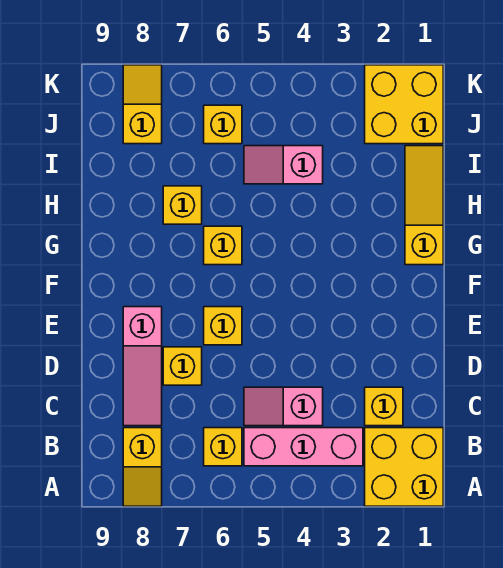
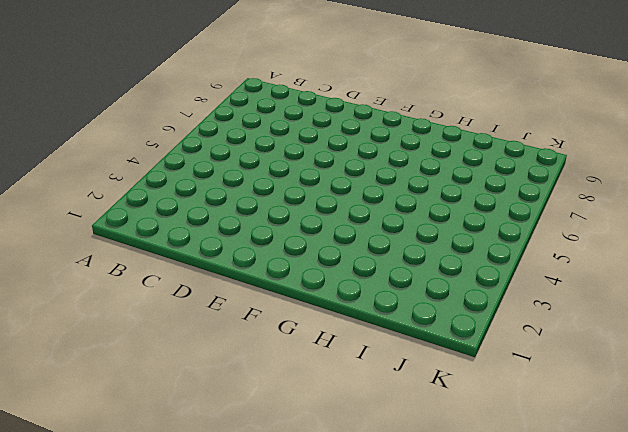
none -> yellow 2x2 brick [365,428,443,506]
none -> yellow 1x2 slope [123,428,162,506]
none -> pink 1x3 brick [244,428,363,466]

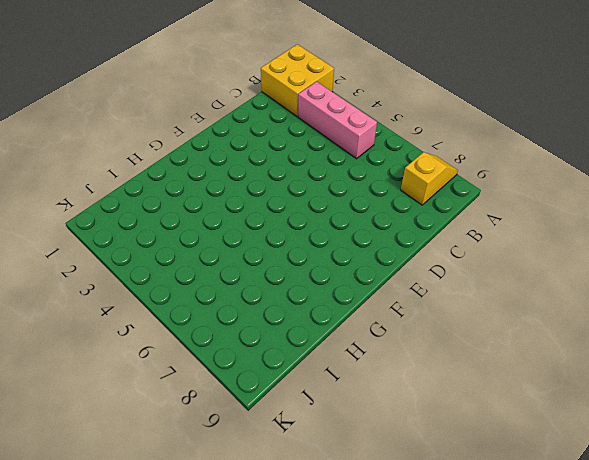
none -> yellow 1x1 brick [204,428,242,466]
none -> yellow 1x1 brick [365,387,403,426]
none -> pink 1x2 slope [244,387,323,426]

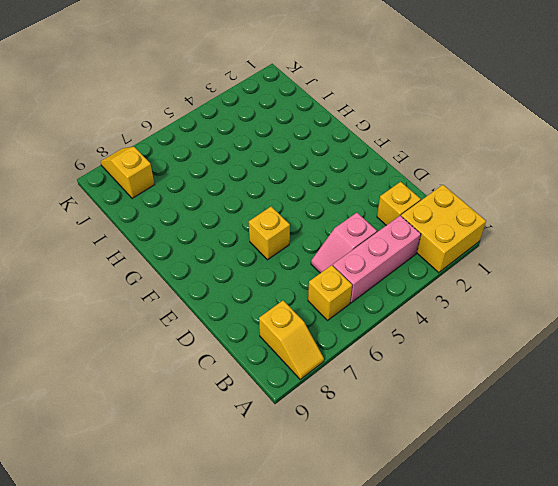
none -> pink 1x3 slope [123,307,162,426]
none -> yellow 1x1 brick [163,347,202,385]
none -> yellow 1x3 slope [405,146,443,265]

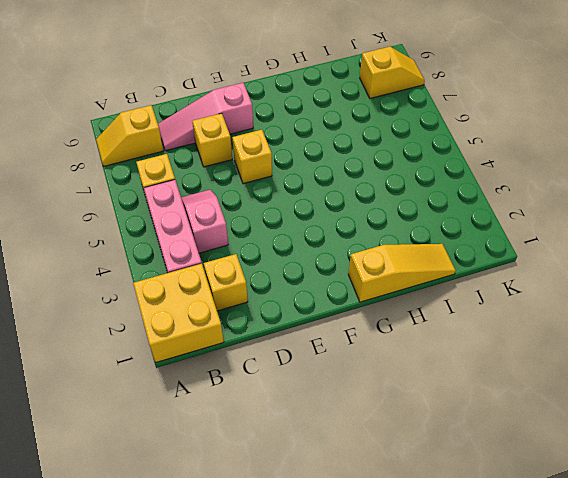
none -> yellow 1x1 brick [204,226,242,265]
none -> yellow 1x1 brick [163,186,202,224]
none -> pink 1x2 slope [244,146,323,184]

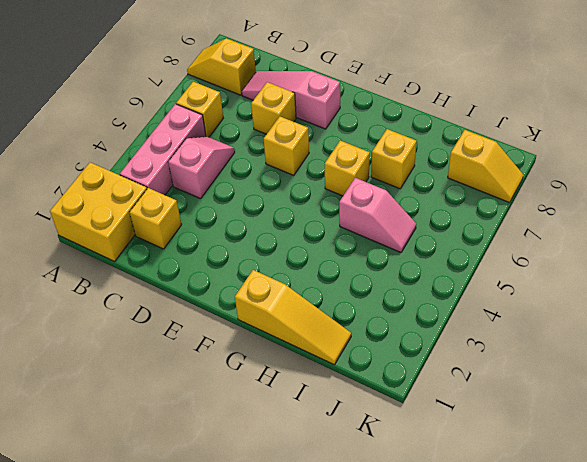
pink 1x2 slope [339,178,416,253] -> pink 1x2 slope turned to [244,146,323,184]
none -> yellow 2x2 brick [365,65,443,144]
none -> yellow 1x1 brick [204,105,242,144]

